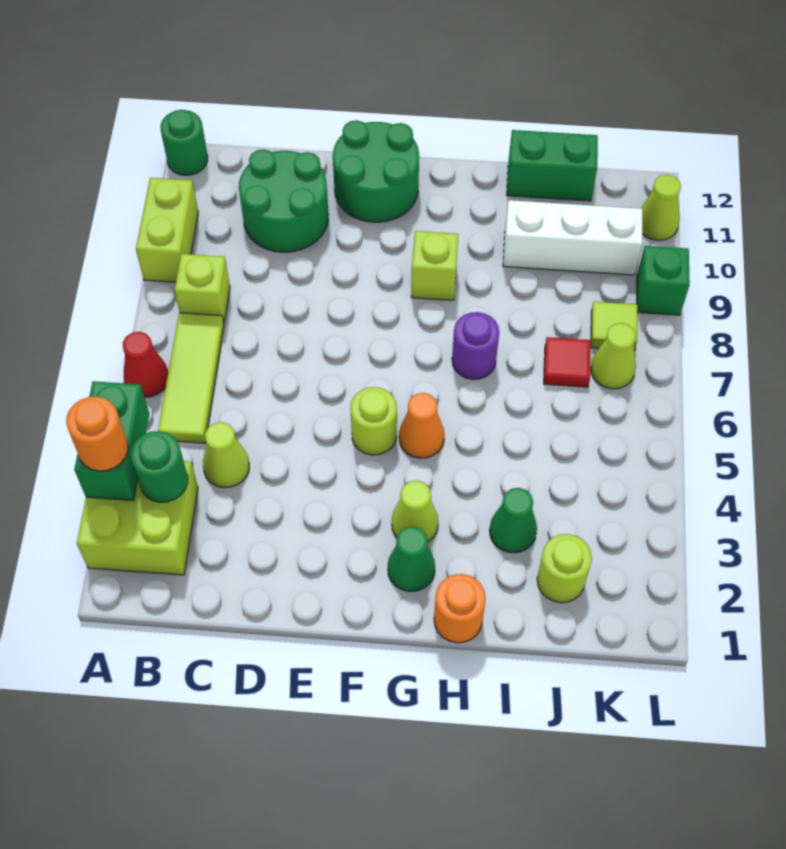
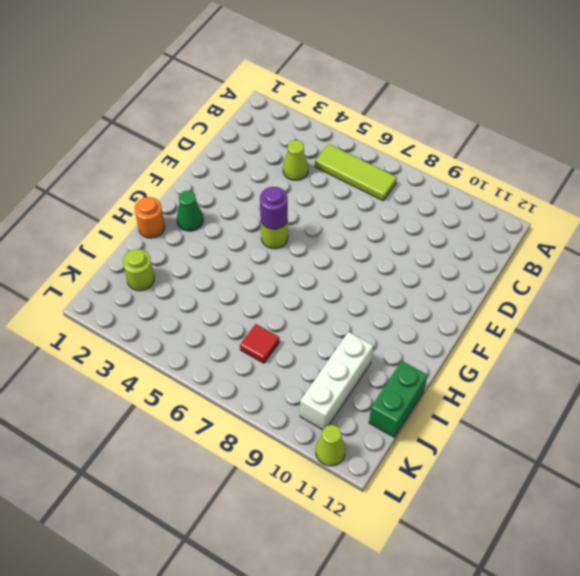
purple 1x1 round brick [260,186,288,229] -> purple 1x1 round brick moved to [452,312,499,379]
none -> lime 2x2 brick [77,461,198,575]
none -> red 1x1 cone [123,332,168,397]
none -> lime 1x2 brick [136,178,198,282]

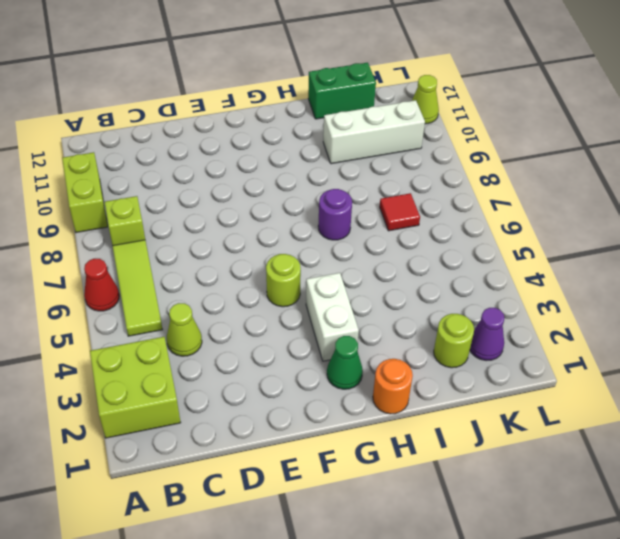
white 1x2 brick [306,273,359,361] -> lime 1x1 cone [392,481,438,542]
purple 1x1 cone [470,308,504,361] -> none
none -> green 1x1 round brick [161,110,208,175]
none -> green 2x2 round brick [239,149,328,252]
none -> green 2x2 round brick [333,120,419,222]

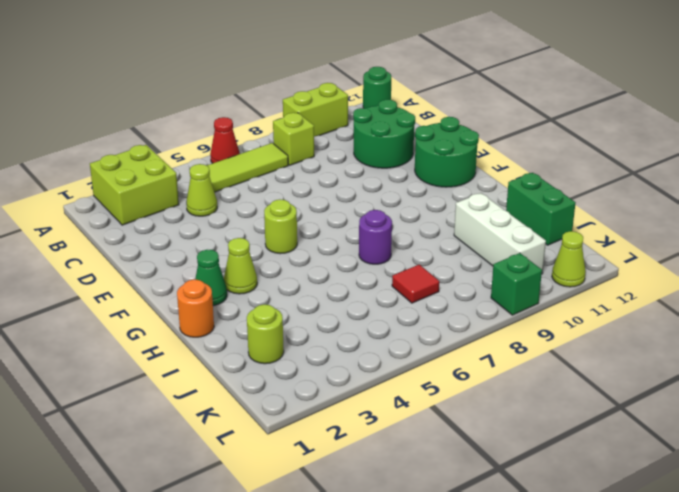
none -> orange 1x1 cone [399,393,444,458]
none -> lime 1x1 brick [411,231,458,300]
none -> green 1x1 cone [490,488,537,553]

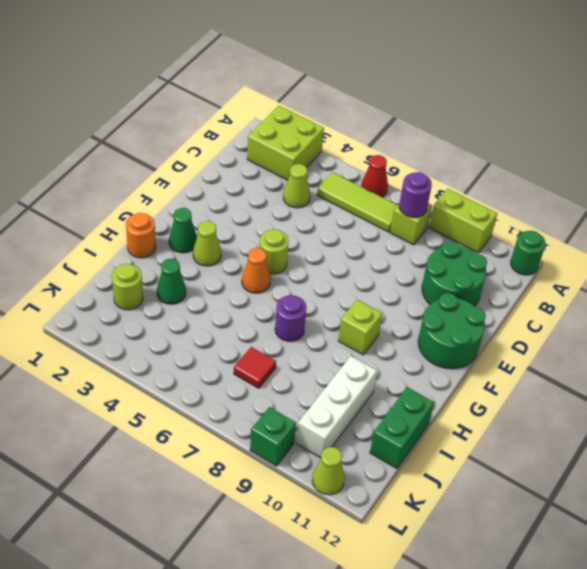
purple 1x1 round brick [399,172,432,218] -> none
none -> lime 1x1 cone [591,323,636,389]
none -> lime 1x1 tile [591,302,637,350]
none -> green 1x2 brick [74,381,149,500]

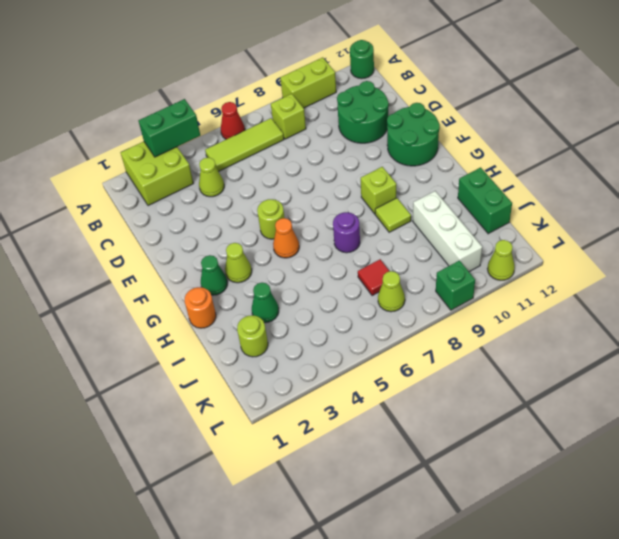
lime 1x1 tile [375,198,411,232] -> lime 1x1 tile moved to [591,302,637,350]
none -> green 1x1 round brick [130,431,188,502]
none -> orange 1x1 round brick [66,396,128,471]

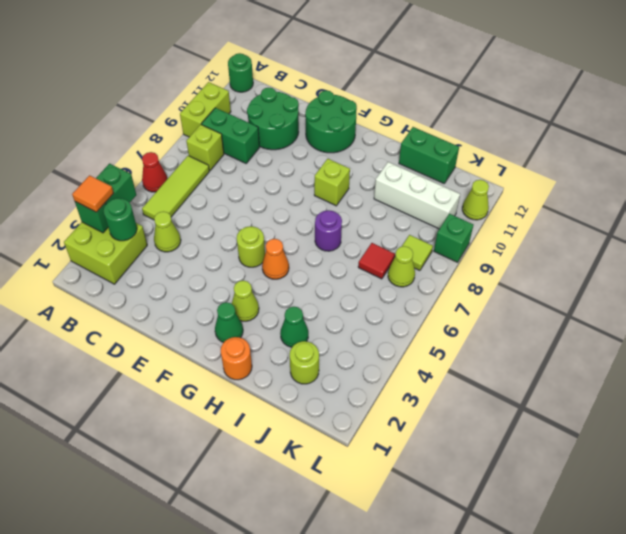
orange 1x1 tile [72,175,114,212] -> orange 1x1 round brick [66,396,128,471]
green 1x2 brick [201,108,260,163] -> none

